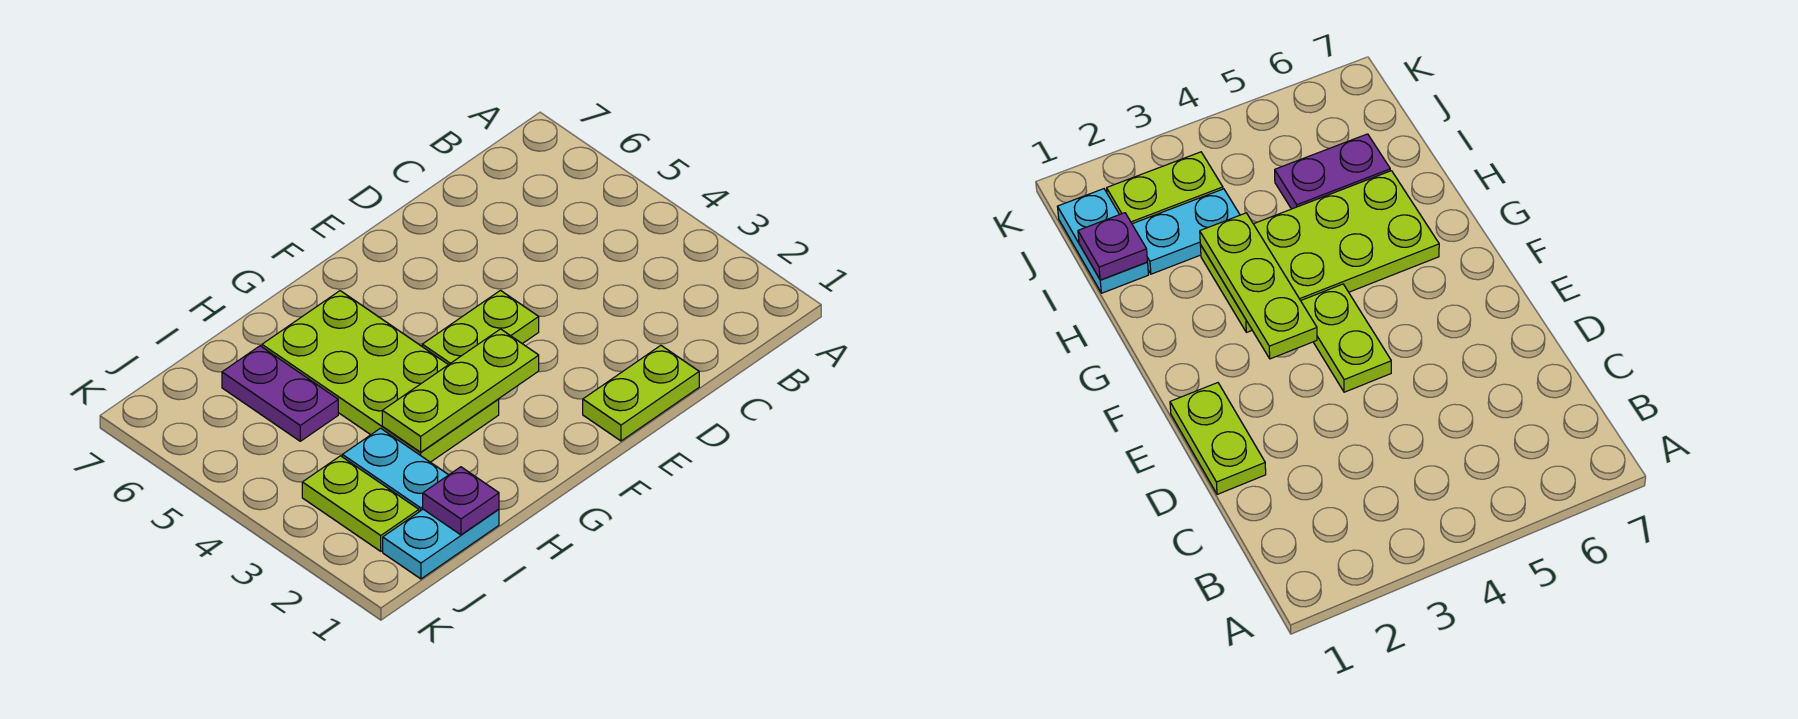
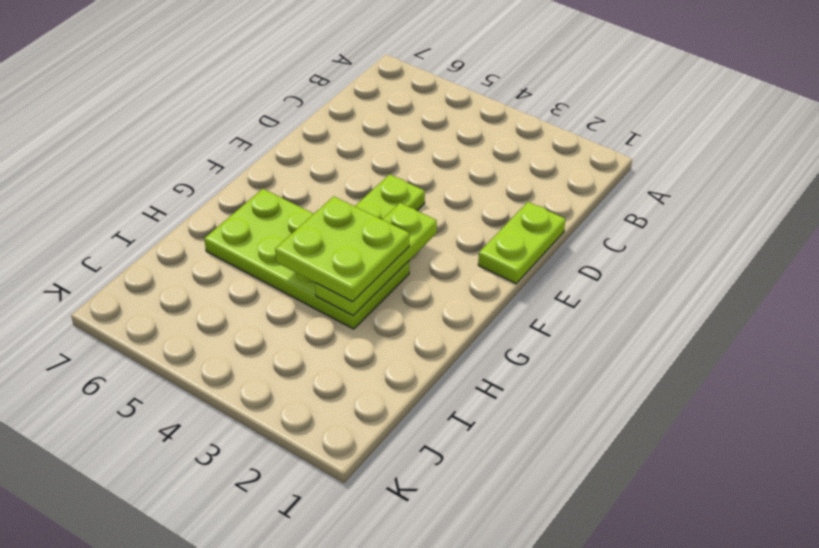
lime 2x2 plate [275,196,409,302] -> none
none -> cyan 1x2 plate [383,509,499,579]
none -> cyan 1x2 plate [342,428,448,512]

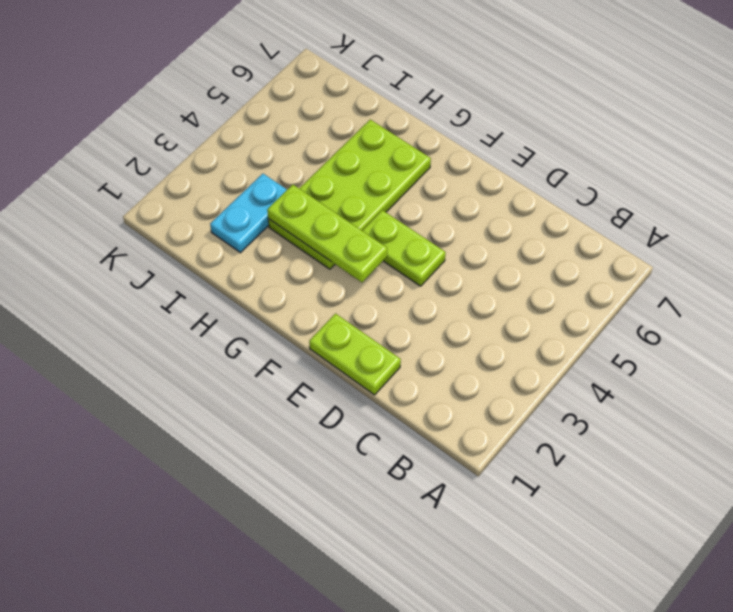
none -> cyan 1x2 plate [383,509,499,579]
none -> purple 1x2 plate [222,346,338,441]

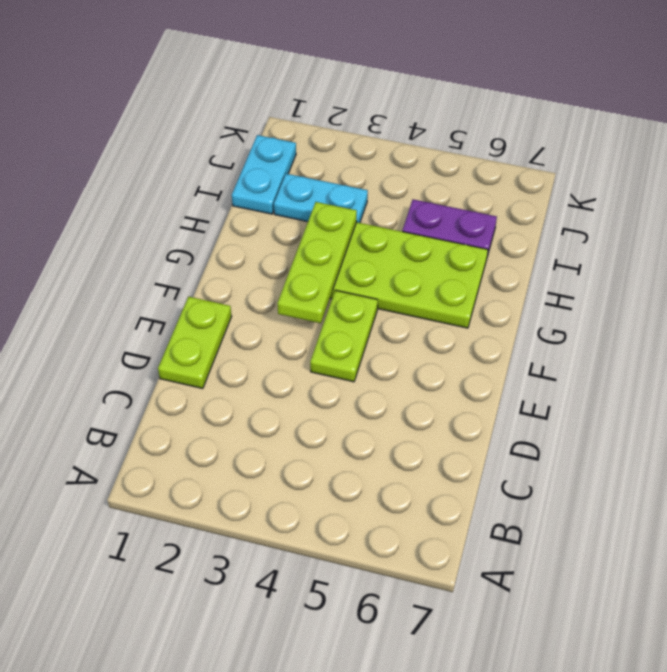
none -> lime 1x2 plate [302,456,419,551]
none -> purple 1x1 plate [423,467,499,535]

